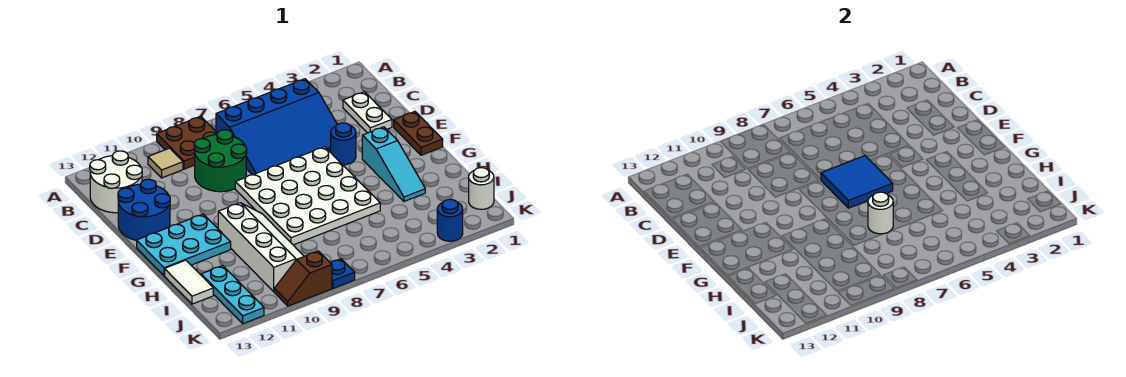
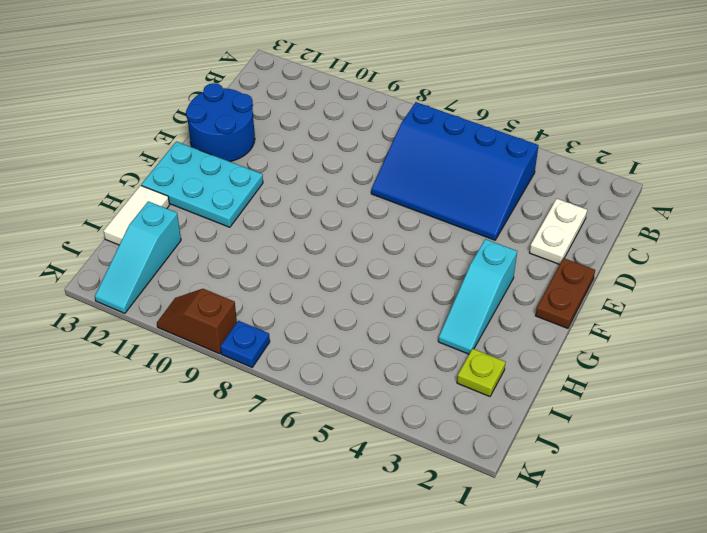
lime 1x1 plate [457,349,505,397] -> none
cyan 1x3 slope [95,201,181,313] -> cyan 1x3 plate [201,266,264,324]
none -> brown 2x2 plate [157,116,217,169]
none -> tan 1x1 tile [148,148,183,178]
none -> white 2x2 round brick [90,151,142,213]

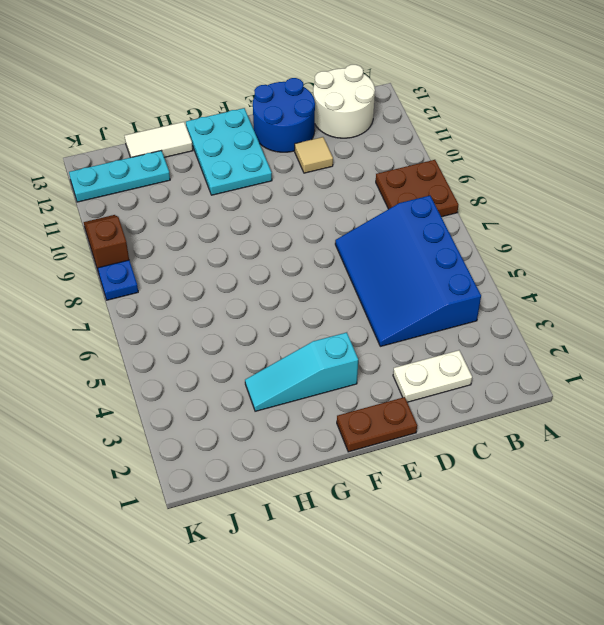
tan 1x1 tile [295,137,333,173] -> tan 1x1 tile moved to [148,148,183,178]
none -> green 2x2 round brick [194,130,247,192]
none -> blue 1x1 round brick [331,123,356,165]
none -> white 4x4 plate [235,147,380,245]

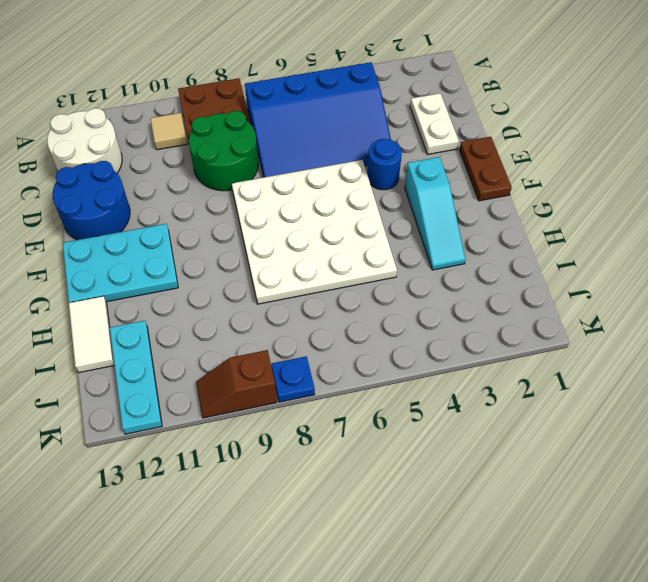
none -> white 2x4 slope [218,203,304,292]
none -> white 1x1 round brick [469,168,494,209]
none -> blue 1x1 round brick [437,199,463,241]

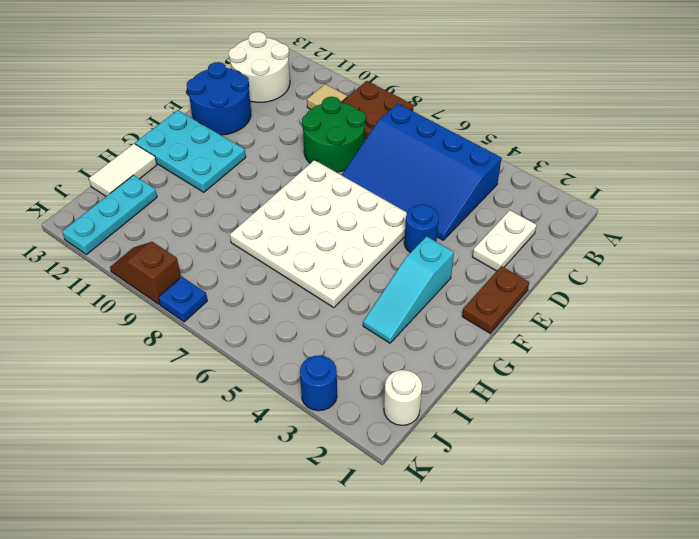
none -> white 2x4 slope [218,203,304,292]
none -> blue 2x2 tile [821,156,893,208]
none -> white 1x1 round brick [868,192,893,234]

